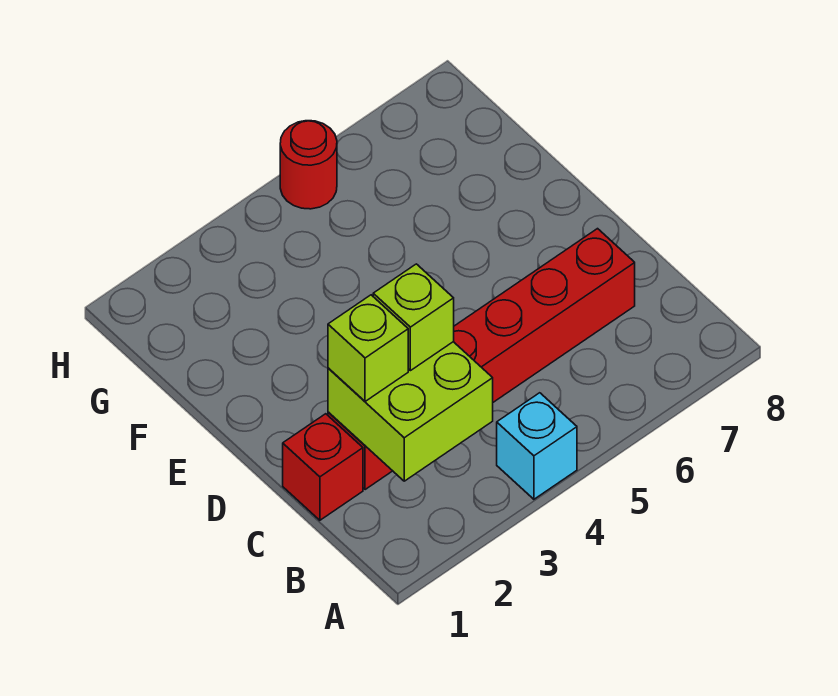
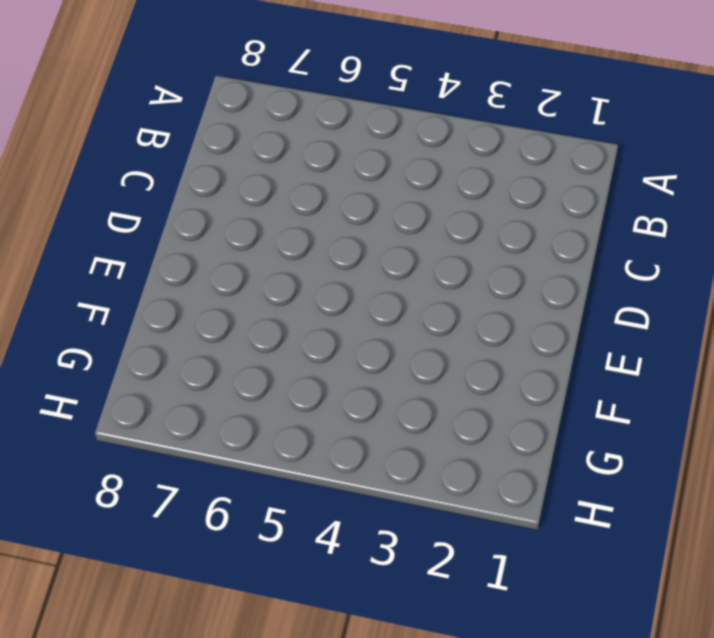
none -> cyan 1x1 brick [497,393,577,499]
none -> red 1x1 brick [283,414,363,520]

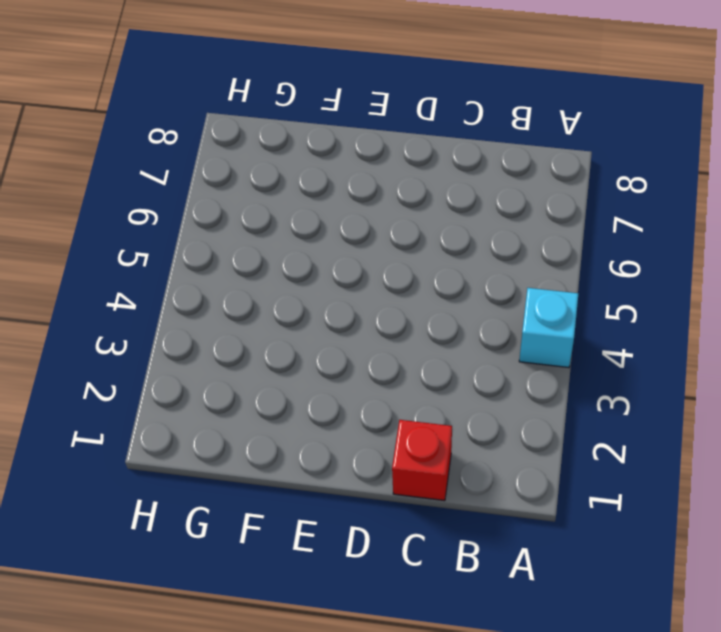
none -> red 1x6 brick [328,229,635,490]
none -> red 1x1 round brick [280,121,337,209]

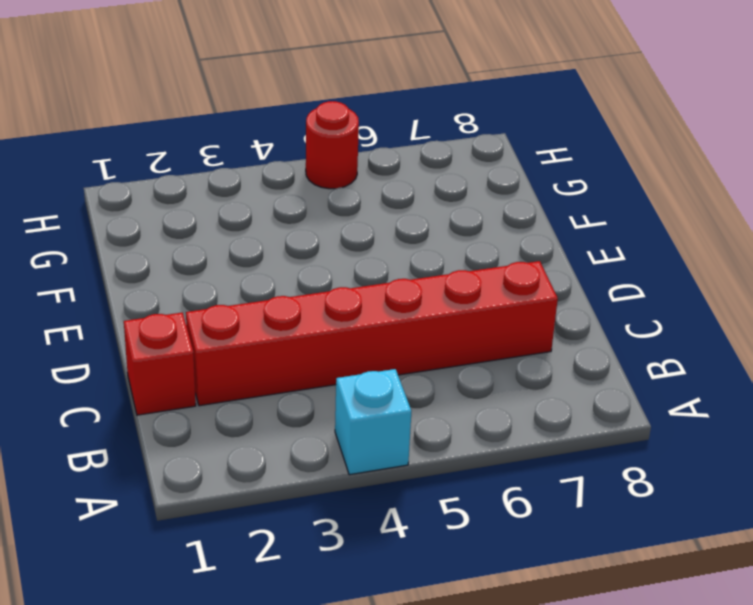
none -> lime 2x2 brick [328,342,493,481]
none -> lime 1x1 brick [328,295,408,401]

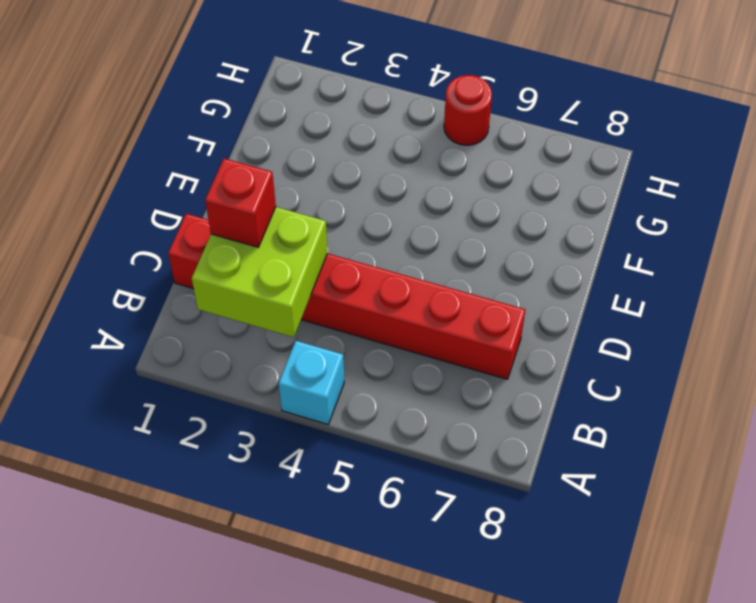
red 1x1 brick [205,158,276,247] -> lime 1x1 brick [328,295,408,401]
none -> lime 1x1 brick [373,264,454,371]

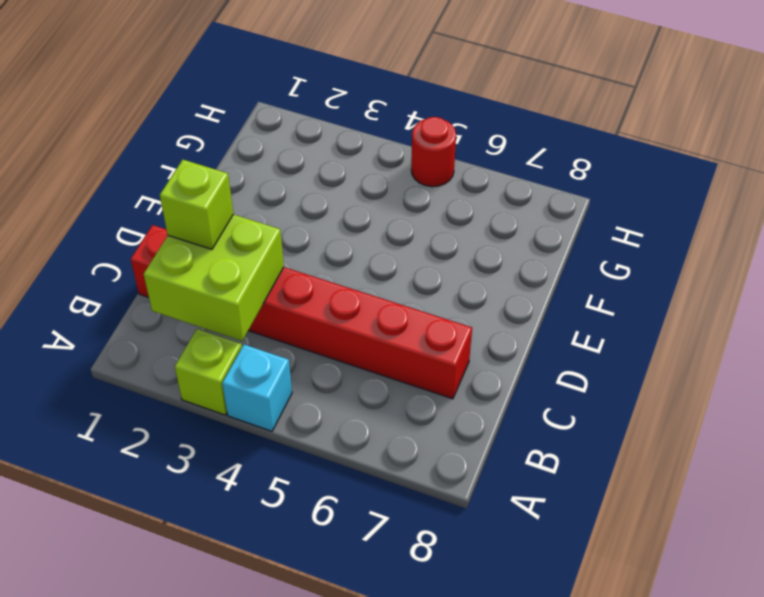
lime 1x1 brick [175,329,242,415] -> lime 1x1 brick moved to [373,264,454,371]

